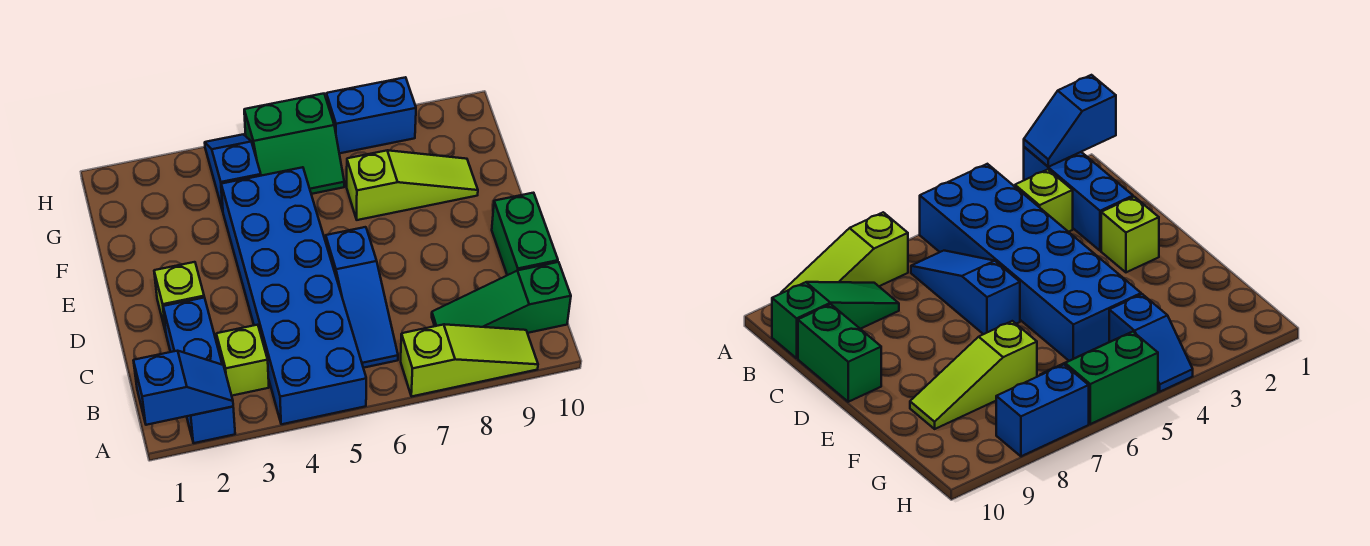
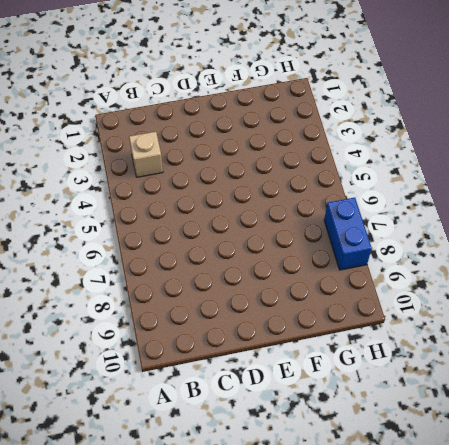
tan 1x1 brick [129,132,163,177] -> lime 1x1 brick [216,325,269,396]
none -> blue 1x3 brick [163,298,235,443]
none -> blue 2x6 brick [221,167,366,424]
none -> lime 1x3 slope [401,324,538,396]

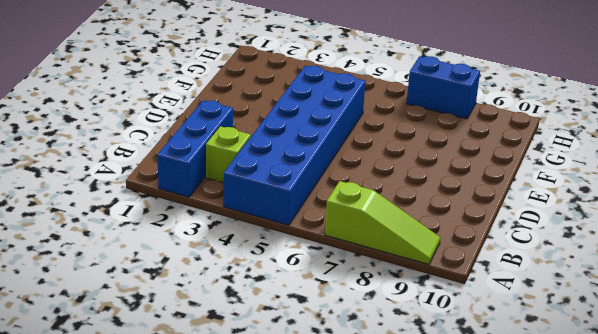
none -> blue 1x3 slope [326,227,398,368]
none -> green 1x3 slope [432,262,571,333]
none -> green 1x2 brick [492,193,558,275]

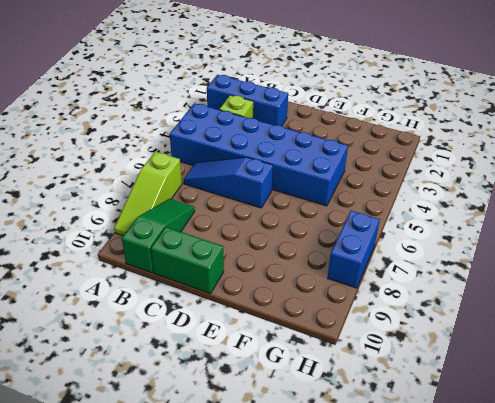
none -> lime 1x1 brick [154,262,204,331]
none -> lime 1x3 slope [347,150,478,220]
none -> blue 1x2 slope [205,134,261,211]

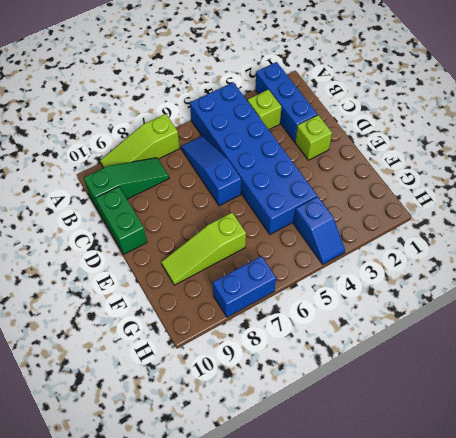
none -> green 2x2 slope [244,94,344,194]
none -> blue 1x2 slope [133,351,233,425]

